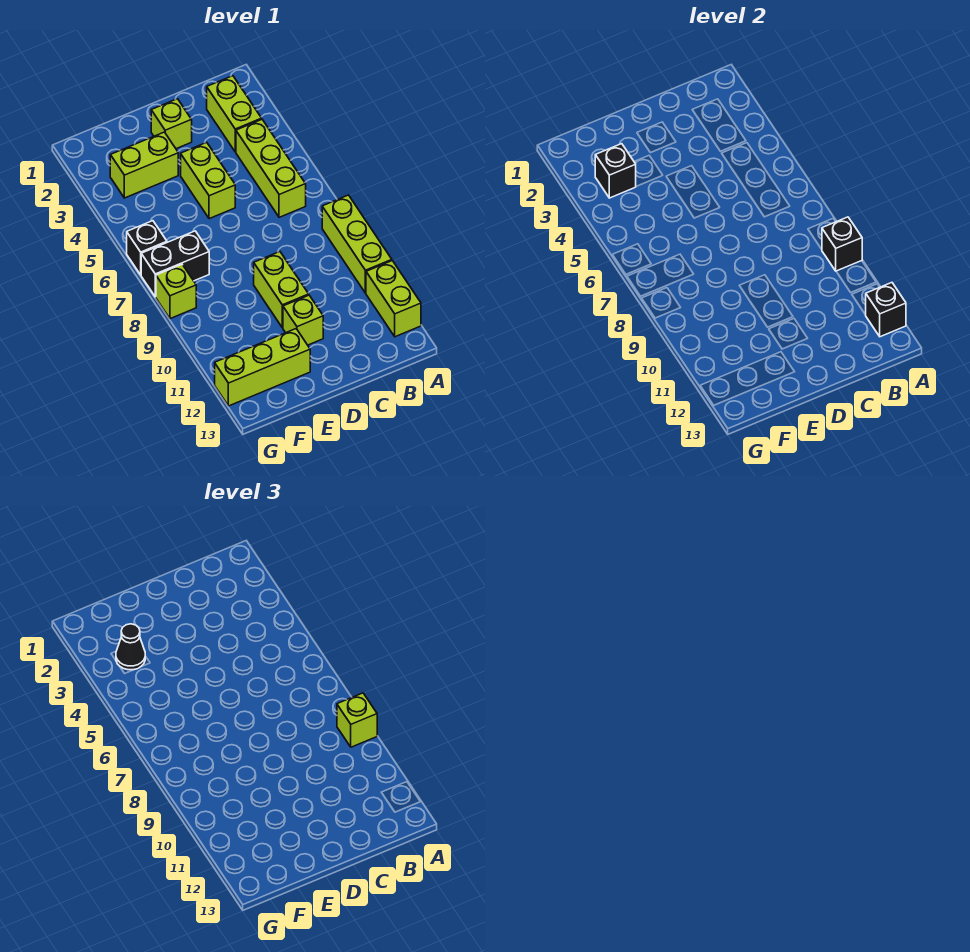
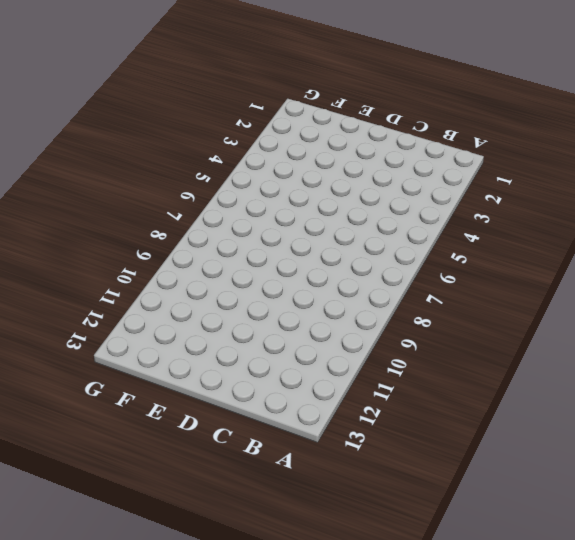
none -> lime 1x3 brick [322,195,392,293]
none -> lime 1x2 brick [366,261,421,337]
none -> lime 1x2 brick [207,76,262,152]

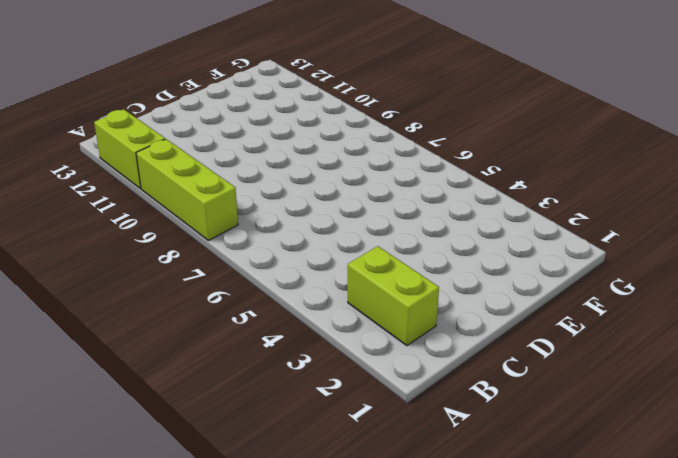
none -> lime 1x3 brick [236,120,306,217]
none -> lime 1x1 brick [151,99,192,149]
none -> lime 1x2 brick [181,142,235,219]

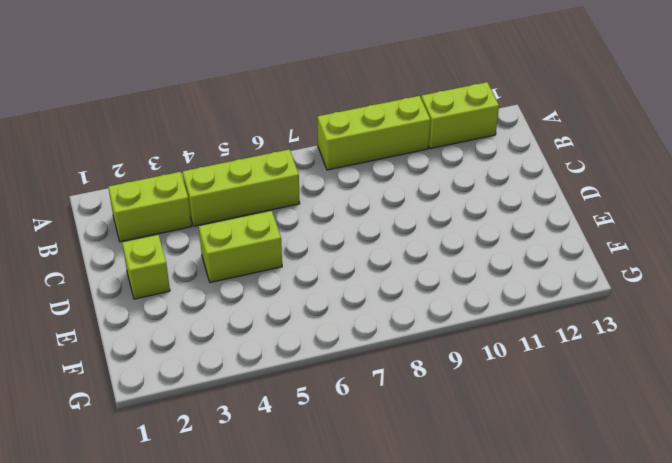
none -> lime 1x2 brick [254,252,309,328]
none -> lime 1x1 brick [283,295,323,345]
none -> lime 1x2 brick [110,132,178,198]

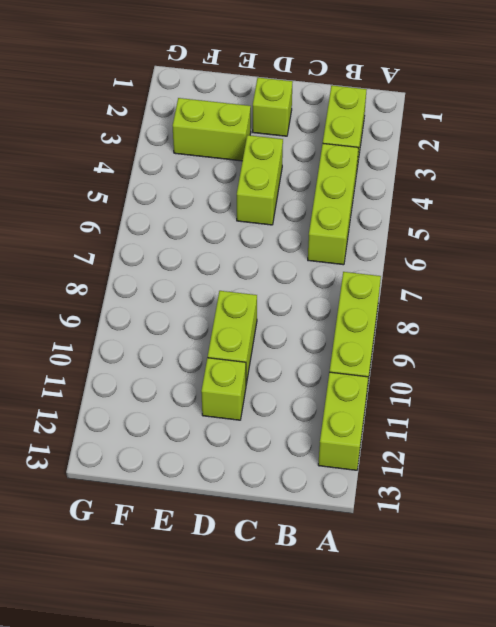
none -> lime 1x3 brick [215,329,310,406]
none -> black 1x2 brick [141,231,209,297]
none -> black 1x1 brick [127,221,167,275]

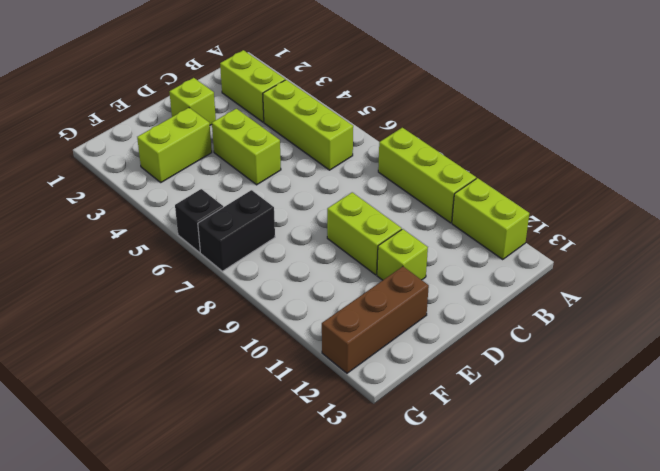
brown 1x3 brick [322,267,429,373] -> lime 1x3 brick [215,329,310,406]
none -> lime 1x1 brick [156,265,196,319]
none -> black 1x1 brick [822,217,862,271]
none -> black 1x1 brick [866,283,906,337]

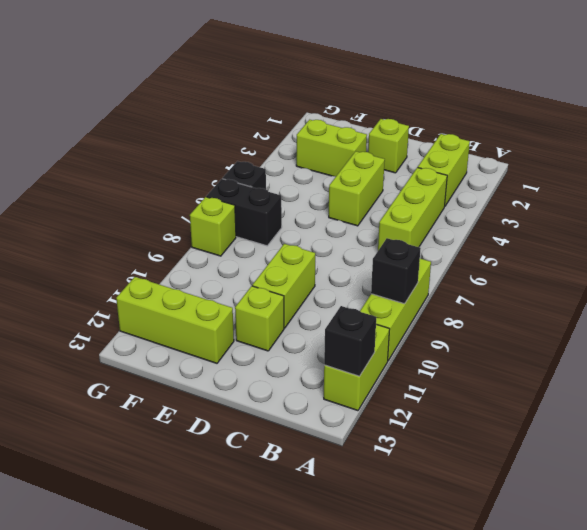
none -> black 1x1 brick [595,144,636,198]
none -> lime 1x1 brick [337,693,377,747]
none -> black 1x1 cone [116,624,145,670]

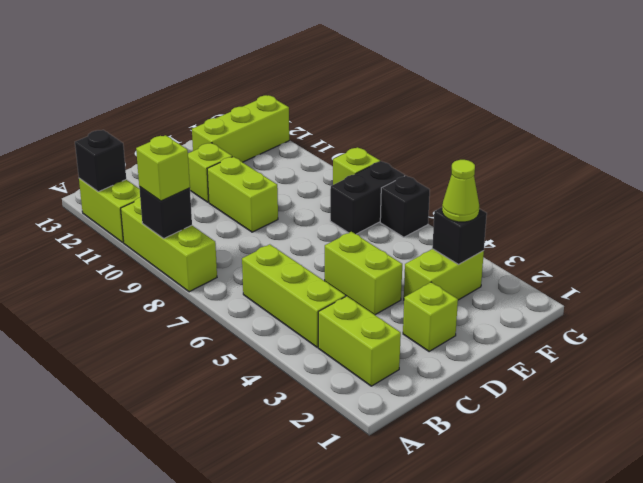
lime 1x1 cone [442,160,479,222] -> black 1x1 cone [116,624,145,670]

